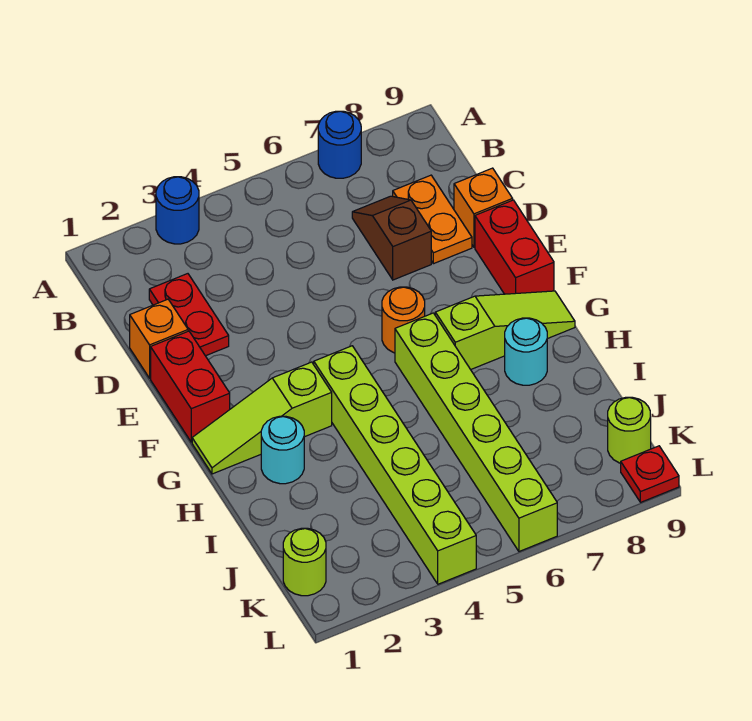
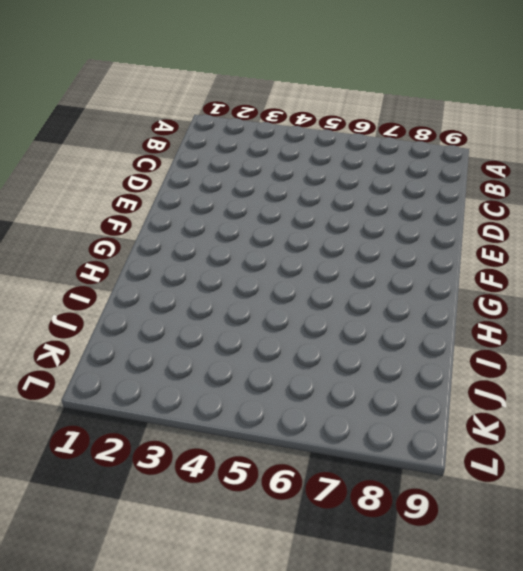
none -> blue 1x1 round brick [156,177,199,244]
none -> blue 1x1 round brick [318,111,361,178]
none -> red 1x2 plate [149,274,229,356]

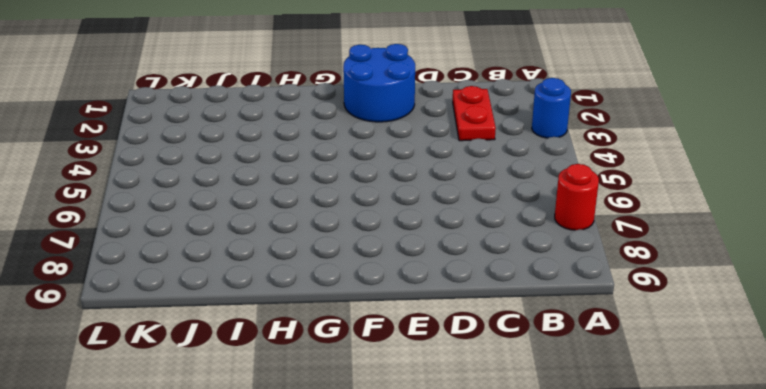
red 1x1 round brick [555,164,599,230] -> blue 1x1 round brick [318,111,361,178]
red 1x2 plate [453,86,496,141] -> red 1x2 plate turned to [149,274,229,356]
blue 2x2 round brick [343,44,415,122] -> red 1x2 brick [151,331,230,442]
none -> brown 1x2 slope [352,196,431,280]
none -> orange 1x2 plate [393,175,472,264]
none -> orange 1x1 brick [130,299,188,378]

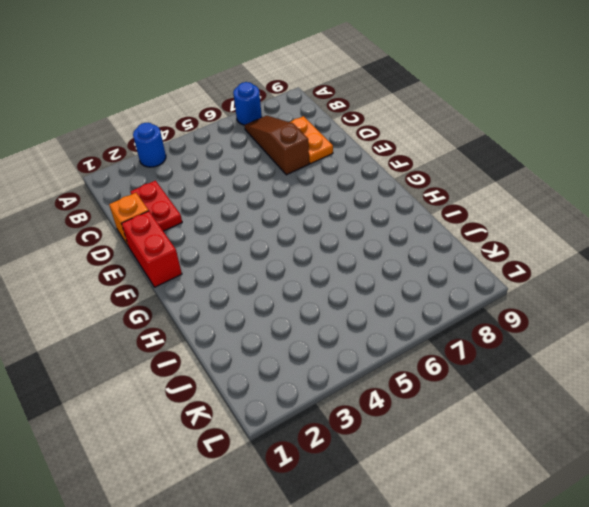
brown 1x3 slope [245,116,309,175] -> brown 1x2 slope [352,196,431,280]
none -> orange 1x1 brick [454,168,513,247]
none -> red 1x2 brick [475,200,554,294]
none -> orange 1x1 round brick [382,287,425,353]

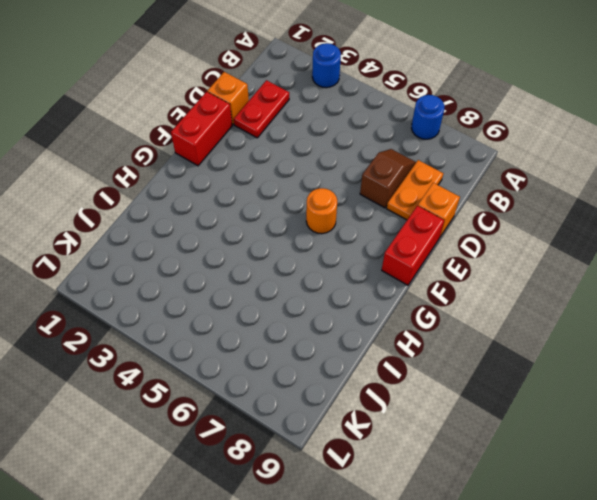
none -> lime 1x3 slope [192,362,332,474]
none -> lime 1x6 brick [314,346,476,584]
none -> lime 1x6 brick [395,313,557,551]

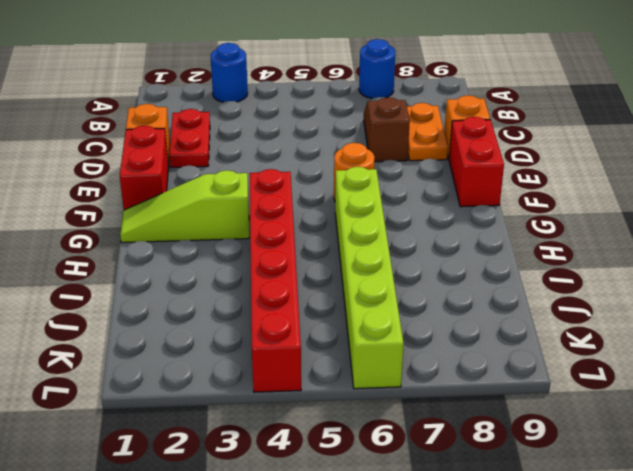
red 1x6 brick [250,169,301,392] -> lime 1x6 brick [314,346,476,584]
none -> lime 1x3 slope [435,291,575,370]
none -> cyan 1x1 round brick [261,416,304,484]
none -> cyan 1x1 round brick [505,318,547,385]

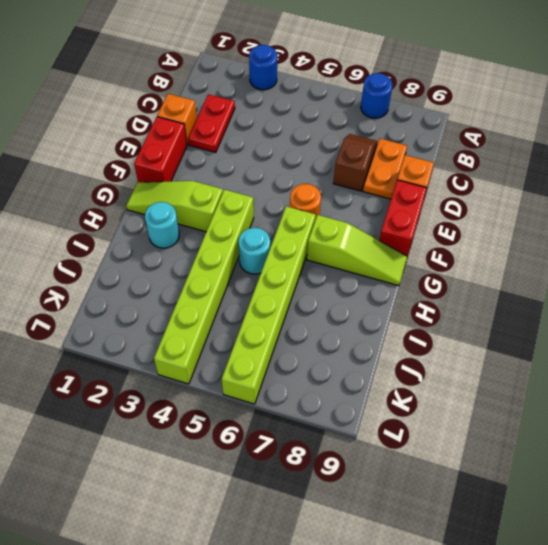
cyan 1x1 round brick [239,228,270,274] -> cyan 1x1 round brick moved to [505,318,547,385]
none -> lime 1x1 round brick [283,528,326,596]
none -> lime 1x1 round brick [608,397,651,463]
none -> red 1x1 plate [621,446,679,502]

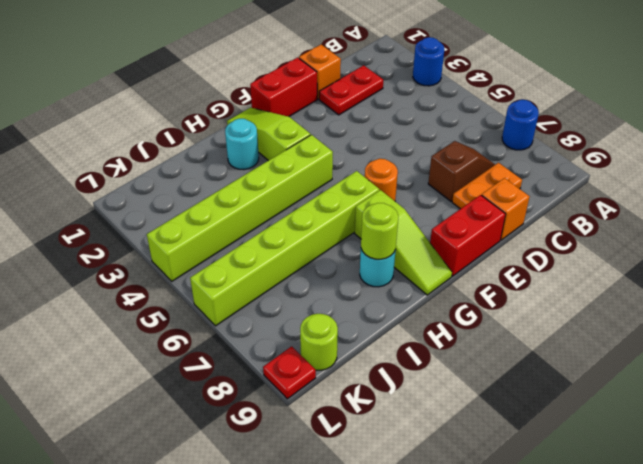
lime 1x1 round brick [361,203,398,259] -> lime 1x1 round brick moved to [283,528,326,596]

